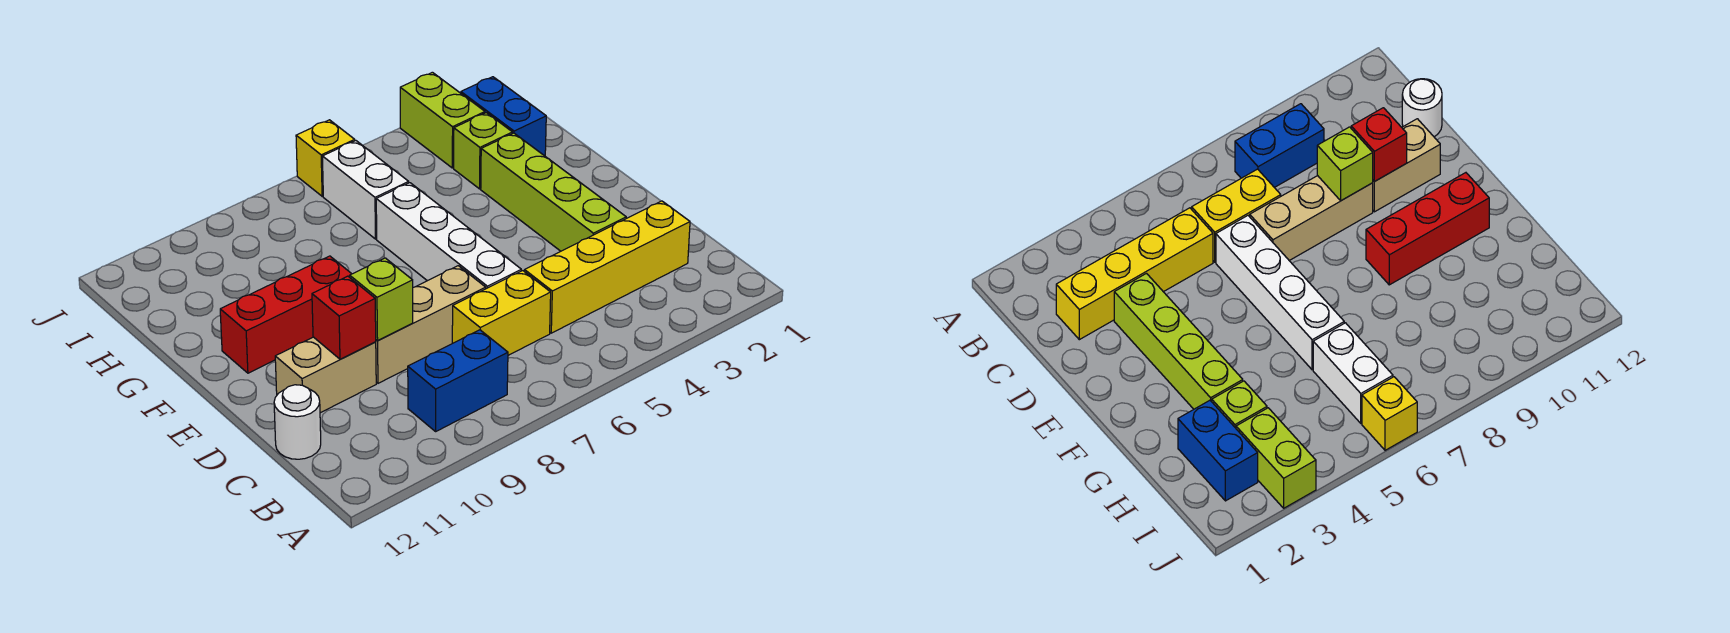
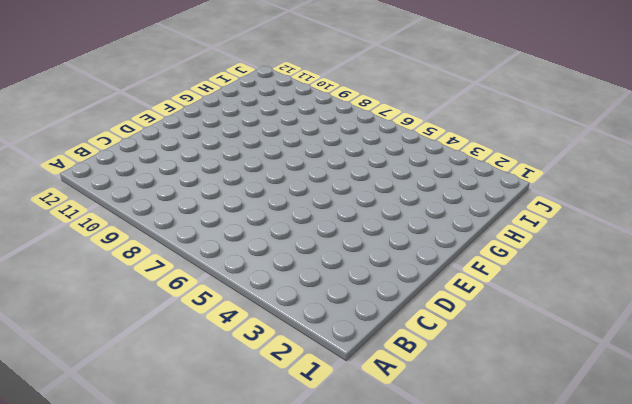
none -> blue 1x2 brick [408,330,508,431]
none -> yellow 1x4 brick [525,201,690,333]
none -> yellow 1x2 brick [452,271,551,355]

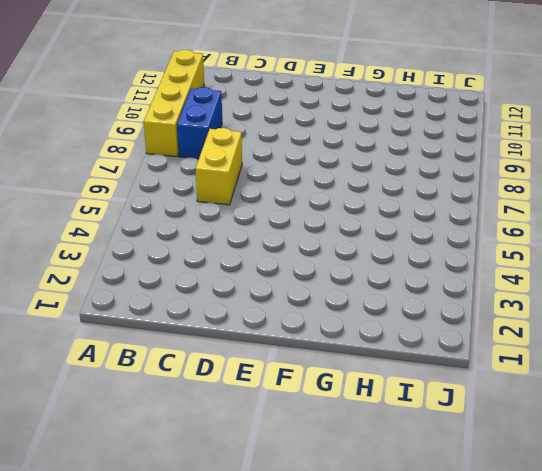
yellow 1x4 brick [144,50,204,157] -> yellow 1x4 brick moved to [525,201,690,333]
none -> white 1x1 round brick [274,385,321,459]
none -> lime 1x4 brick [481,133,626,251]
none -> white 1x4 brick [376,183,521,289]

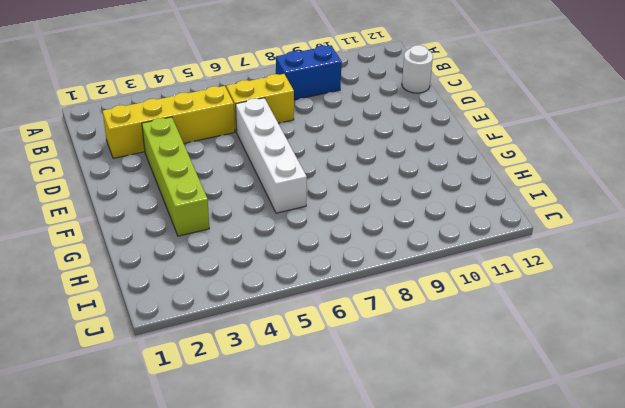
none -> tan 1x3 brick [376,266,486,383]
none -> tan 1x2 brick [275,337,376,413]
none -> red 1x3 brick [220,256,351,373]

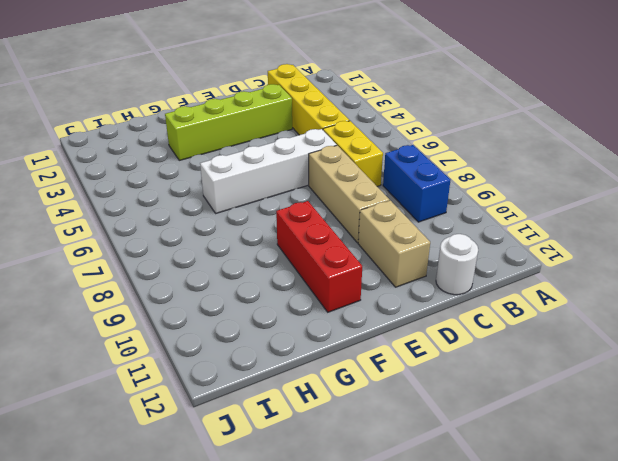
none -> blue 1x2 brick [461,77,546,156]
none -> lime 1x1 brick [454,113,512,189]
none -> white 1x2 brick [322,141,409,239]

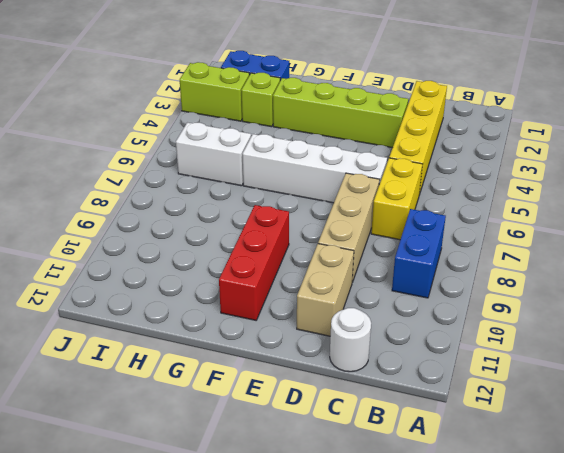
none -> yellow 1x1 brick [296,120,355,196]
none -> lime 1x1 brick [350,258,413,340]
none -> red 1x1 brick [312,276,376,359]

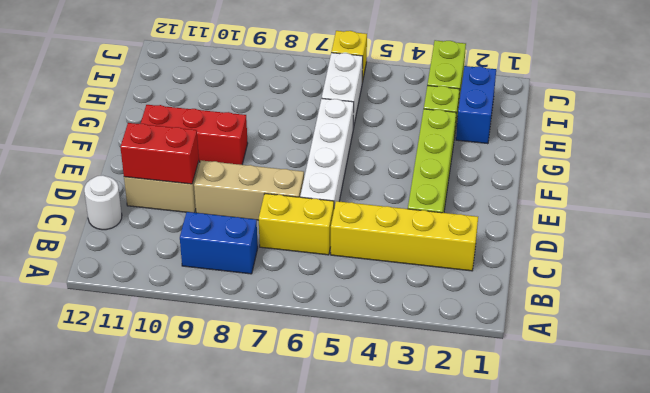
red 1x2 brick [120,123,199,184] -> red 1x1 brick [312,276,376,359]
none -> lime 1x1 brick [350,258,413,340]

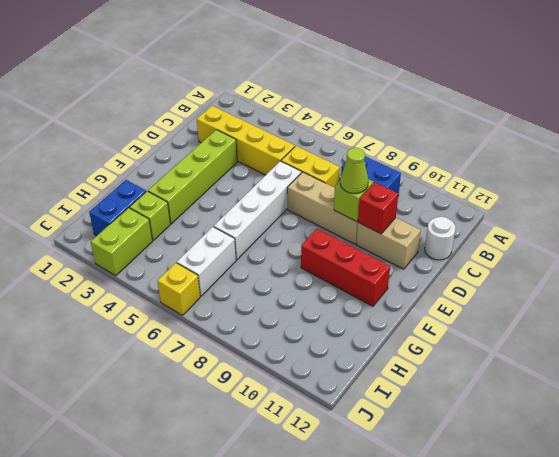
lime 1x1 cone [340,148,368,194] -> none

